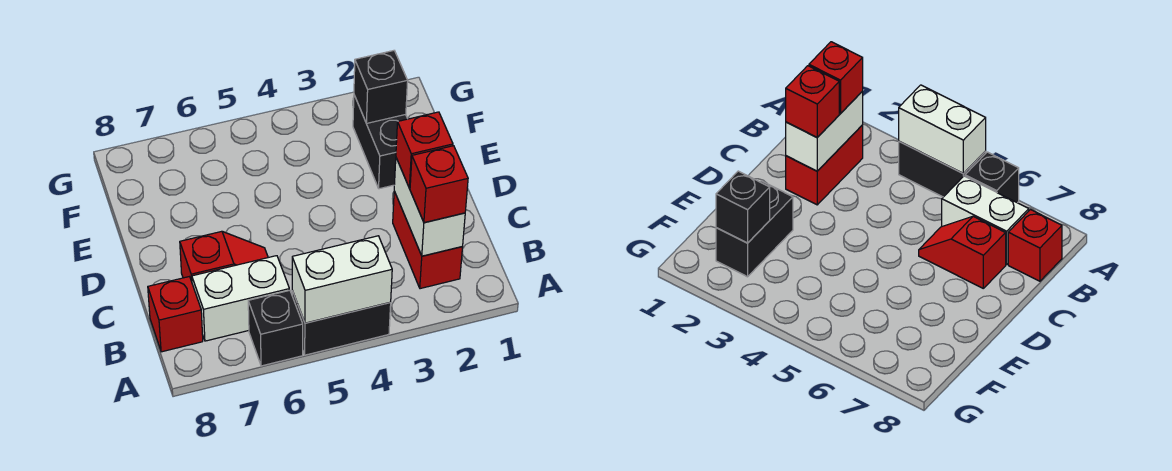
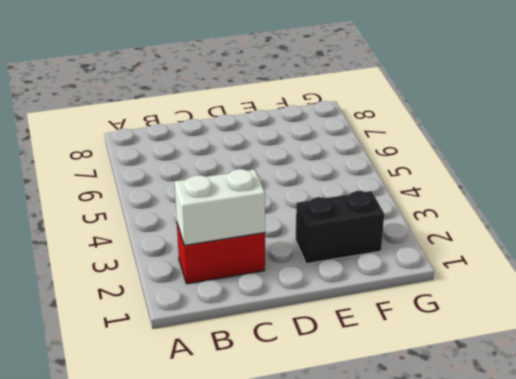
none -> black 1x2 brick [292,291,391,355]
none -> black 1x1 brick [248,290,303,366]
none -> white 1x2 brick [192,256,289,341]

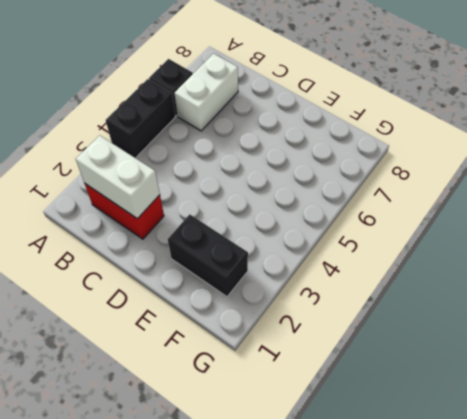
none -> red 1x1 brick [148,277,203,352]
none -> red 1x2 slope [180,231,268,281]
none -> white 1x2 brick [292,236,392,323]

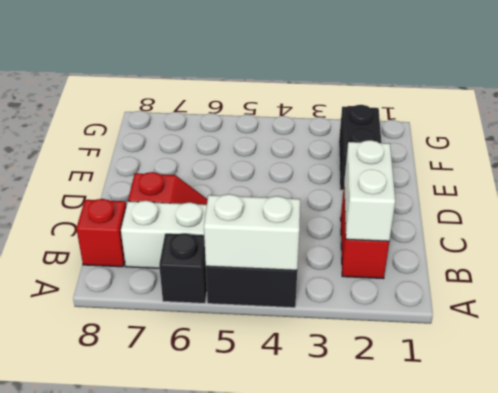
none -> black 1x1 brick [354,51,408,123]
none -> red 1x1 brick [410,146,468,223]
none -> red 1x1 brick [396,112,453,188]

